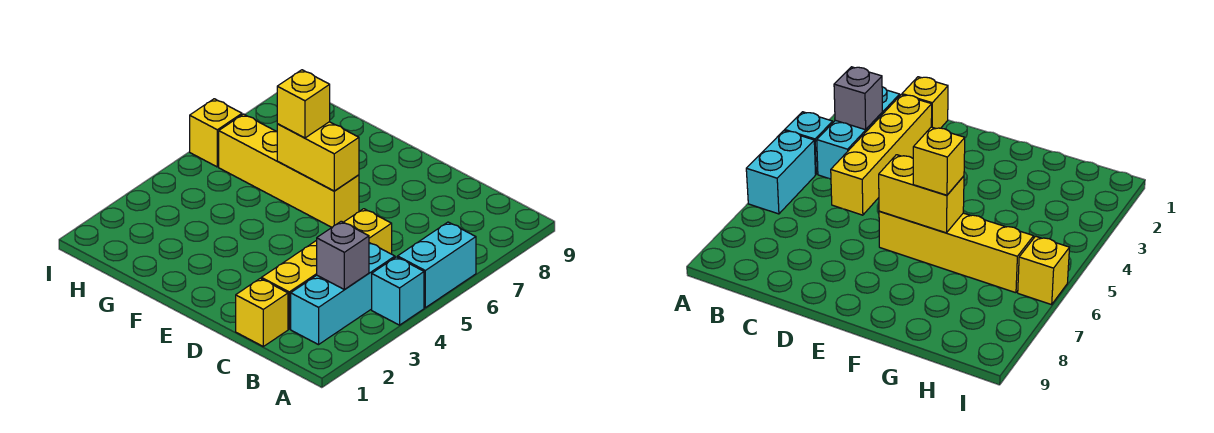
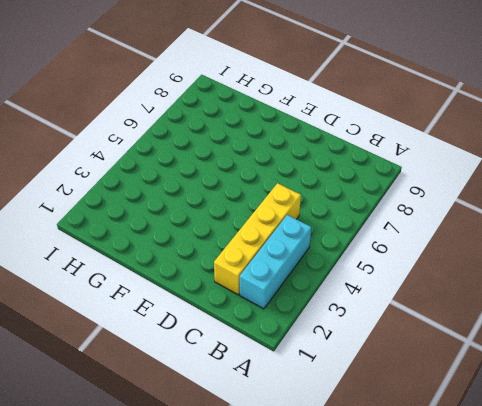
none -> cyan 1x1 brick [372,257,424,325]
none -> cyan 1x2 brick [398,222,476,308]

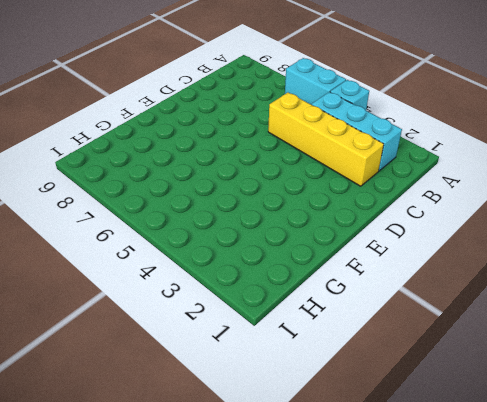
none -> yellow 1x1 brick [236,278,288,346]
none -> yellow 1x4 brick [219,114,359,227]

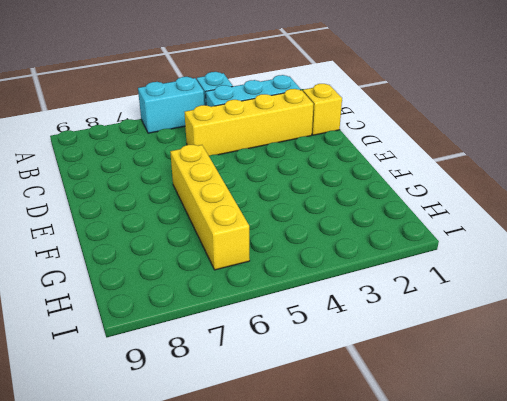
none -> yellow 1x1 brick [190,99,242,167]
none -> grey 1x1 brick [317,221,369,290]

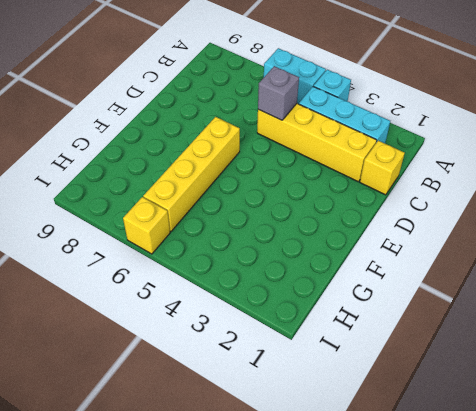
grey 1x1 brick [258,66,299,120] -> grey 1x1 brick moved to [317,221,369,290]
none -> yellow 1x2 brick [277,122,359,191]
none -> yellow 1x1 brick [277,70,330,138]

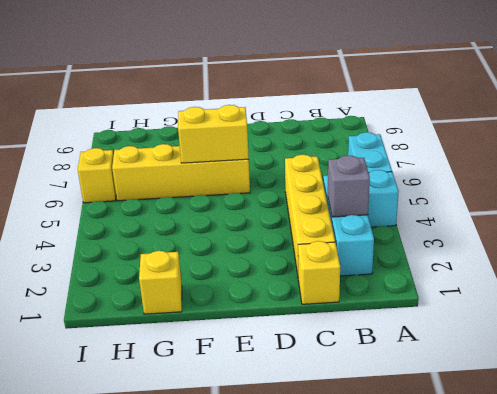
yellow 1x1 brick [139,251,182,314] -> yellow 1x1 brick moved to [277,70,330,138]

